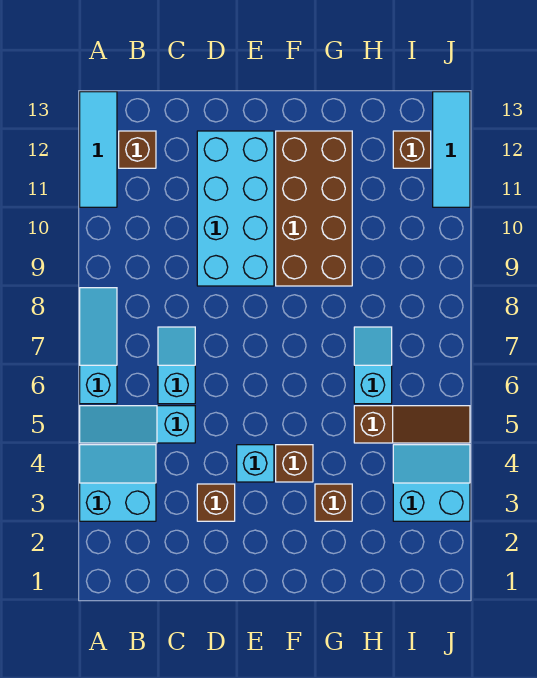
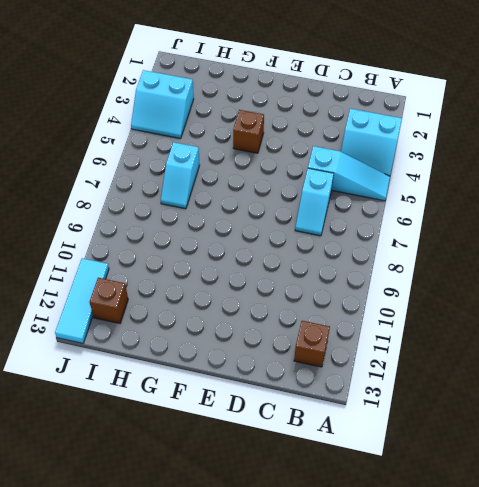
none -> cyan 1x3 slope [80,288,117,404]
none -> cyan 1x3 tile [80,92,117,207]
none -> brown 1x1 brick [197,484,235,521]

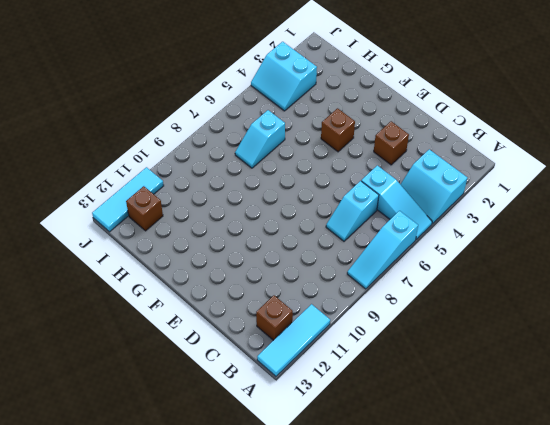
none -> cyan 2x4 brick [197,131,274,286]
none -> cyan 1x1 brick [237,445,274,482]
none -> brown 2x4 brick [276,131,352,286]

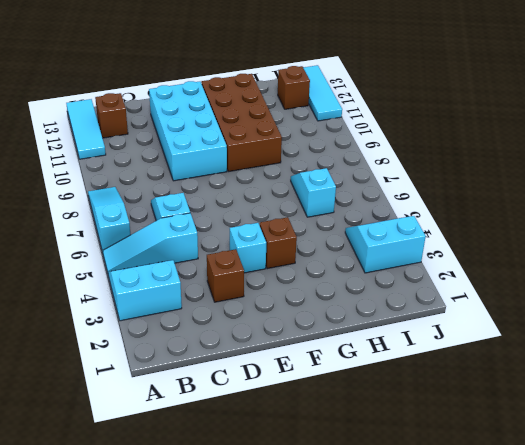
none -> brown 1x1 brick [315,484,352,521]
none -> brown 1x3 slope [354,406,470,443]

